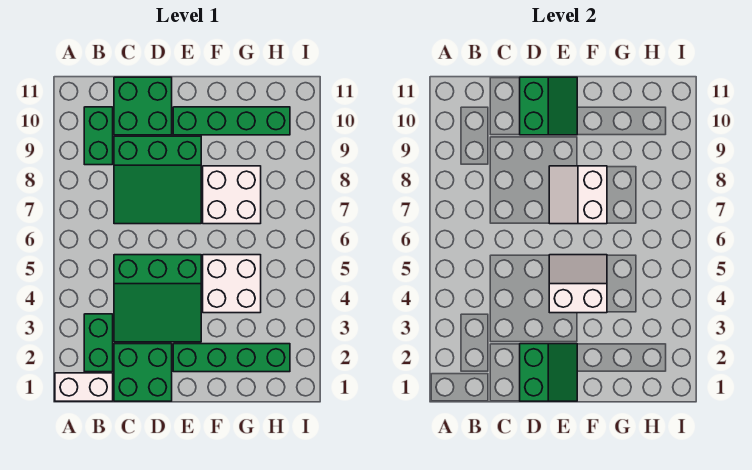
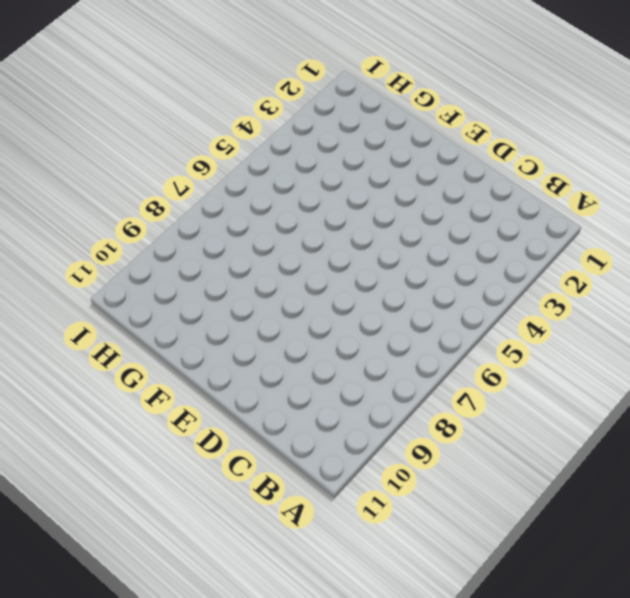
none -> white 1x2 brick [55,373,113,401]
none -> green 1x2 brick [84,314,113,372]
none -> green 1x2 brick [84,107,113,165]

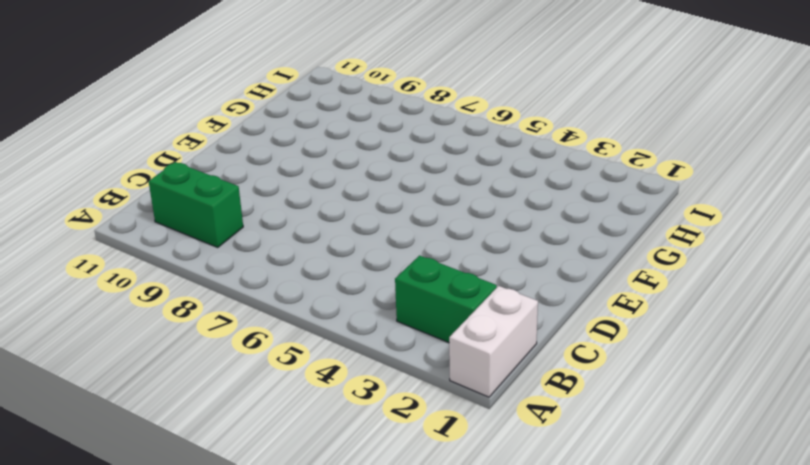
none -> green 2x2 brick [114,344,172,401]
none -> green 3x3 slope [114,255,201,342]
none -> green 3x3 slope [114,136,201,224]

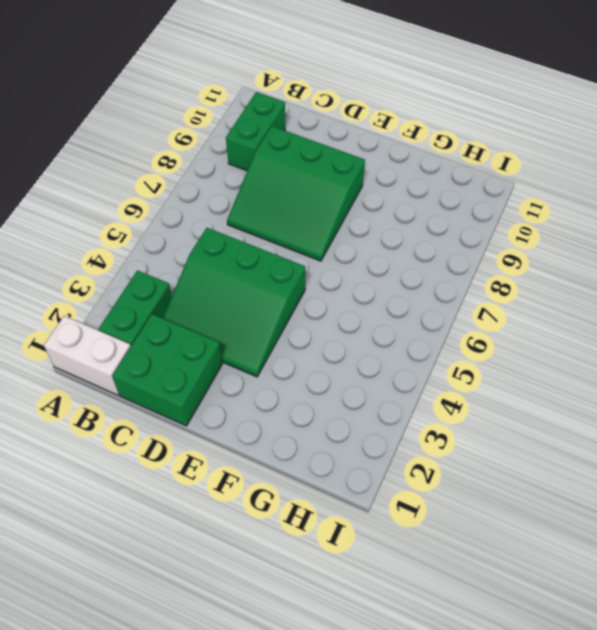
none -> green 2x2 brick [114,77,172,135]
none -> green 1x4 brick [173,344,290,372]
none -> green 1x4 brick [173,107,290,135]

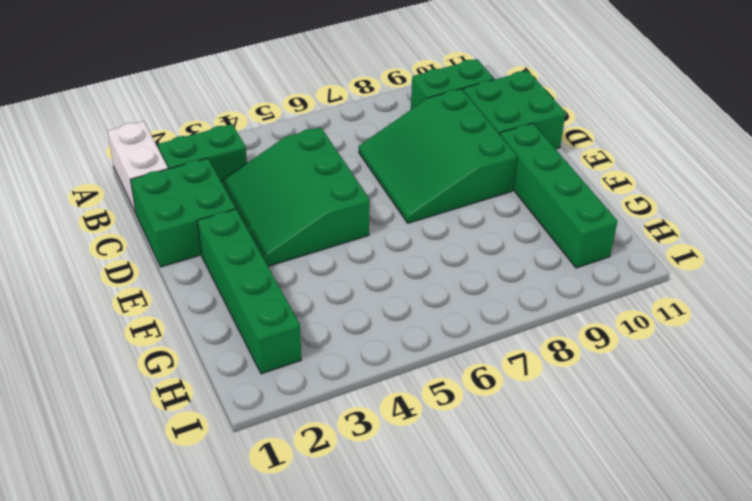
none -> white 2x2 brick [203,255,261,313]
none -> white 2x2 brick [203,166,261,224]
none -> green 2x2 slope [520,344,577,401]

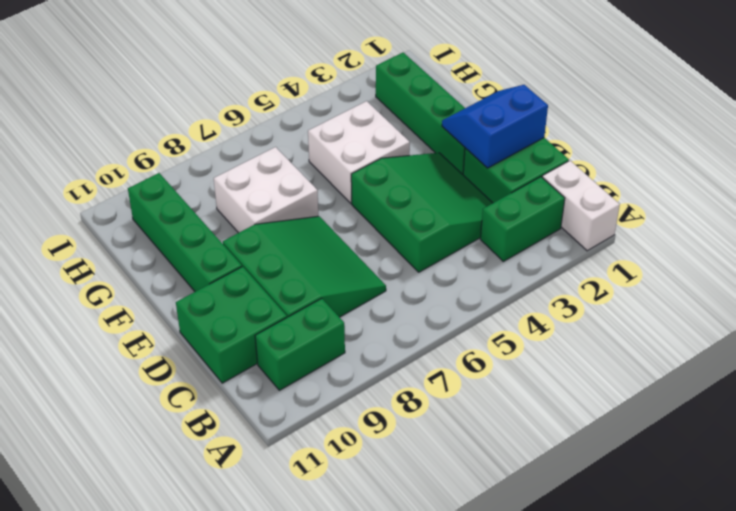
blue 2x2 slope [442,85,548,168] -> green 2x2 slope [520,344,577,401]
none -> green 2x2 slope [520,77,577,135]
none -> white 2x2 slope [549,255,607,313]
none -> white 2x2 slope [549,166,607,224]

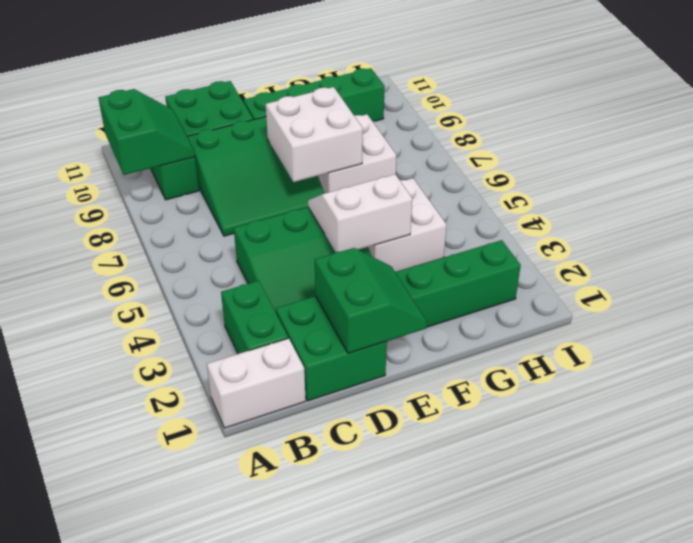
green 2x2 slope [99,89,195,175] -> green 2x2 slope moved to [520,77,577,135]
white 2x2 brick [266,87,363,182] -> white 2x2 slope [549,166,607,224]

